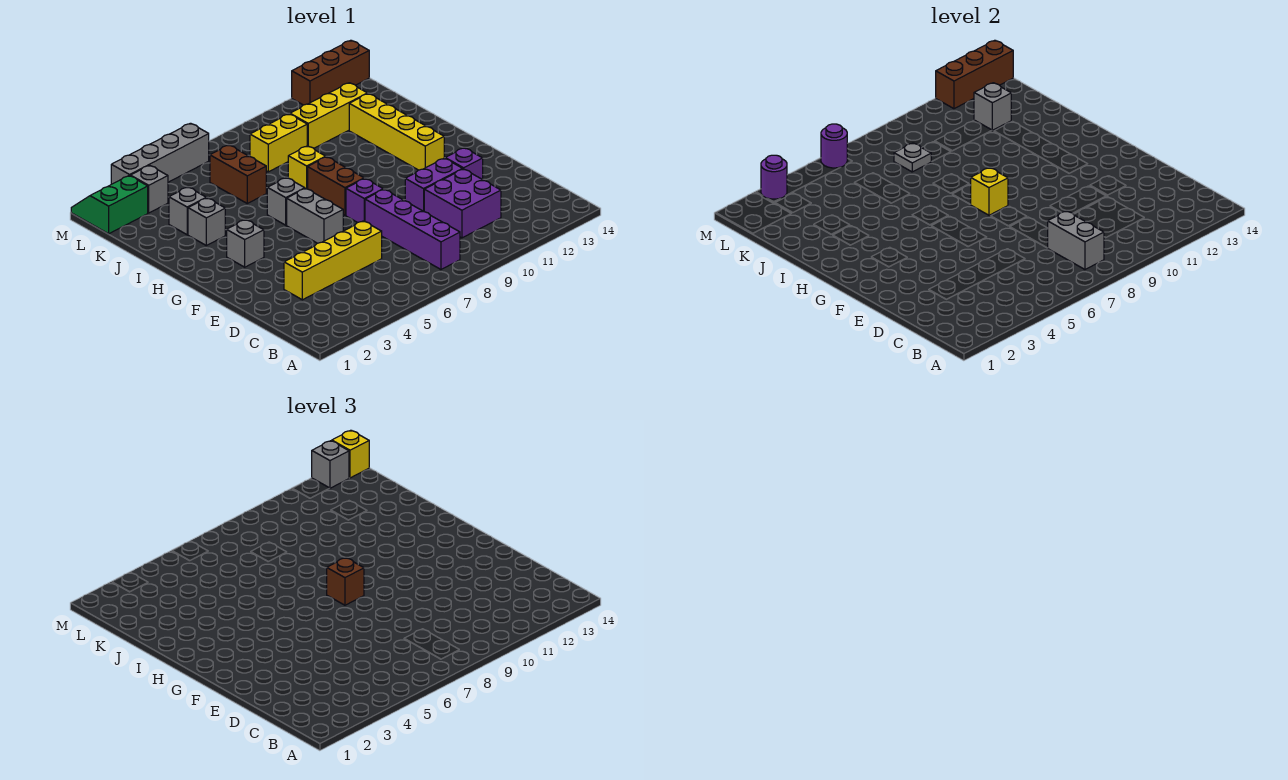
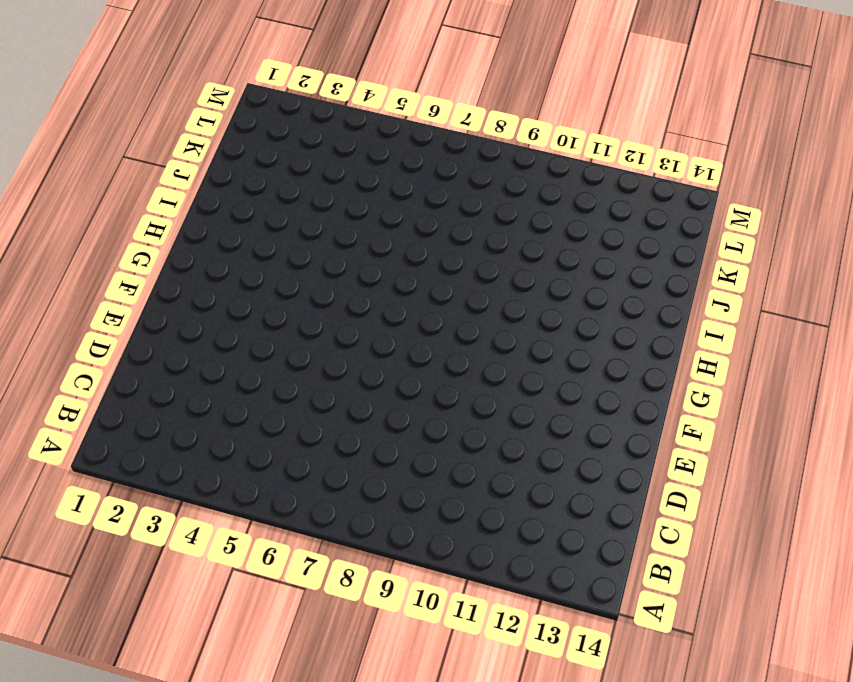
none -> purple 1x4 brick [365,189,460,269]
none -> purple 2x2 brick [424,169,501,238]
none -> yellow 1x4 brick [284,221,382,300]
none -> purple 1x2 brick [405,158,462,211]

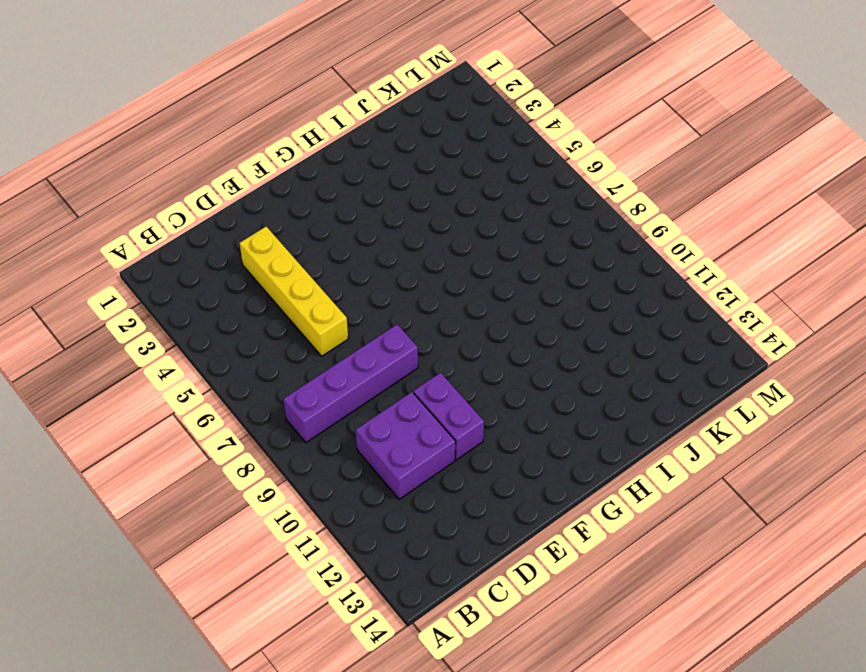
none -> purple 1x1 brick [445,148,483,179]
none -> grey 1x2 brick [287,188,343,243]
none -> purple 1x1 brick [346,179,383,223]
none -> grey 1x1 brick [227,220,264,267]

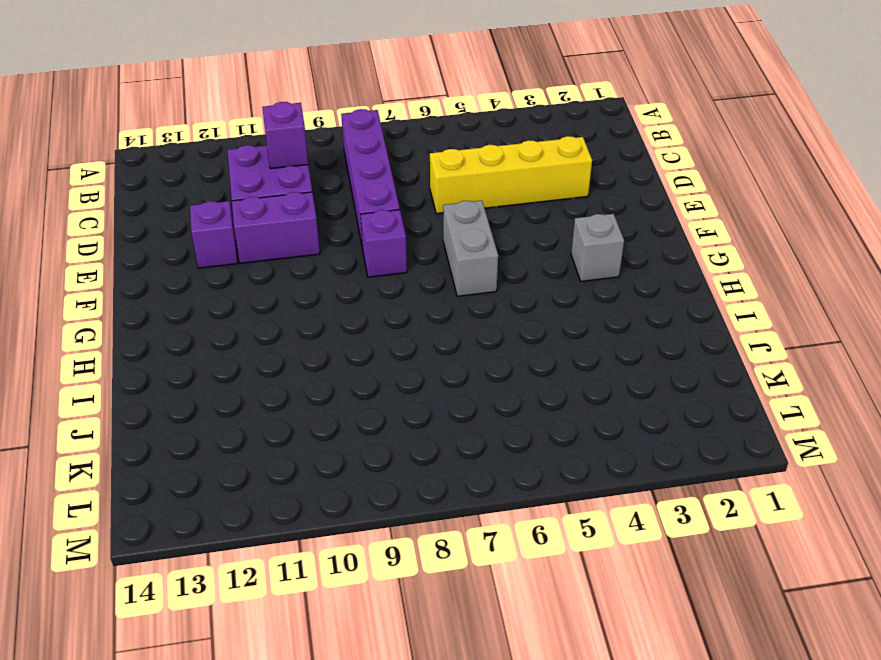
purple 1x1 brick [262,102,308,169] -> none
none -> brown 1x2 brick [308,157,364,215]
none -> yellow 1x4 brick [349,93,444,170]
none -> grey 1x1 brick [267,177,305,225]
none -> grey 1x1 brick [188,198,225,245]

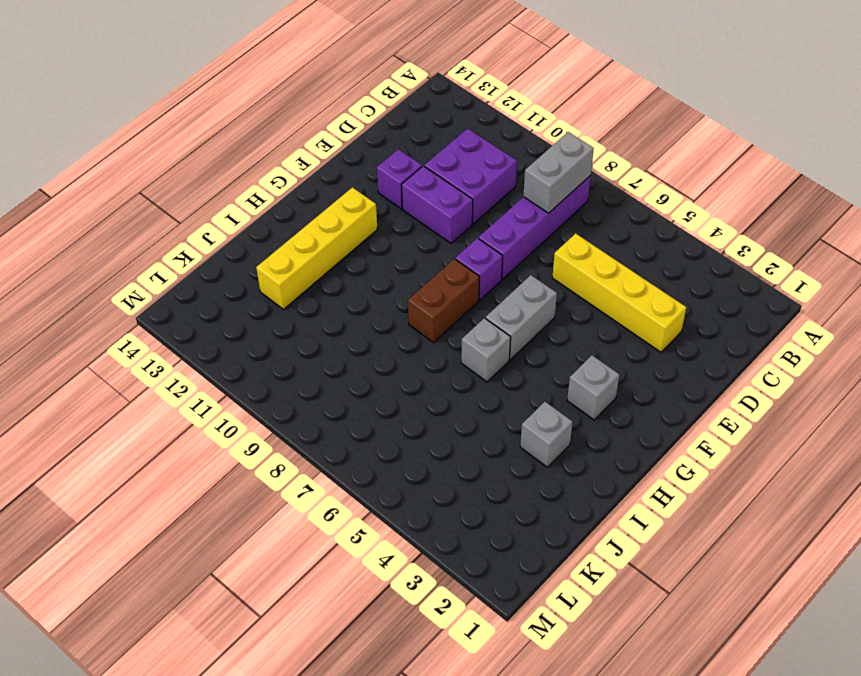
none -> yellow 1x1 brick [288,146,326,189]
none -> grey 1x1 brick [169,187,206,235]
none -> brown 1x2 brick [210,145,266,203]
none -> yellow 1x2 brick [250,114,307,172]

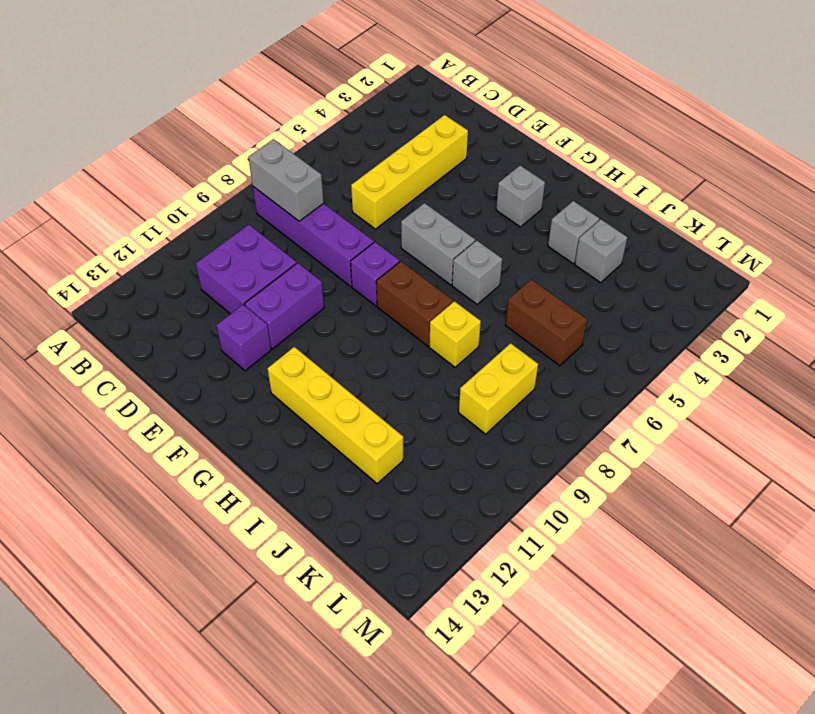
none -> yellow 1x3 brick [290,83,367,148]
none -> green 2x2 slope [71,175,148,234]
none -> grey 1x1 brick [131,165,168,213]
none -> grey 1x4 brick [111,123,209,184]

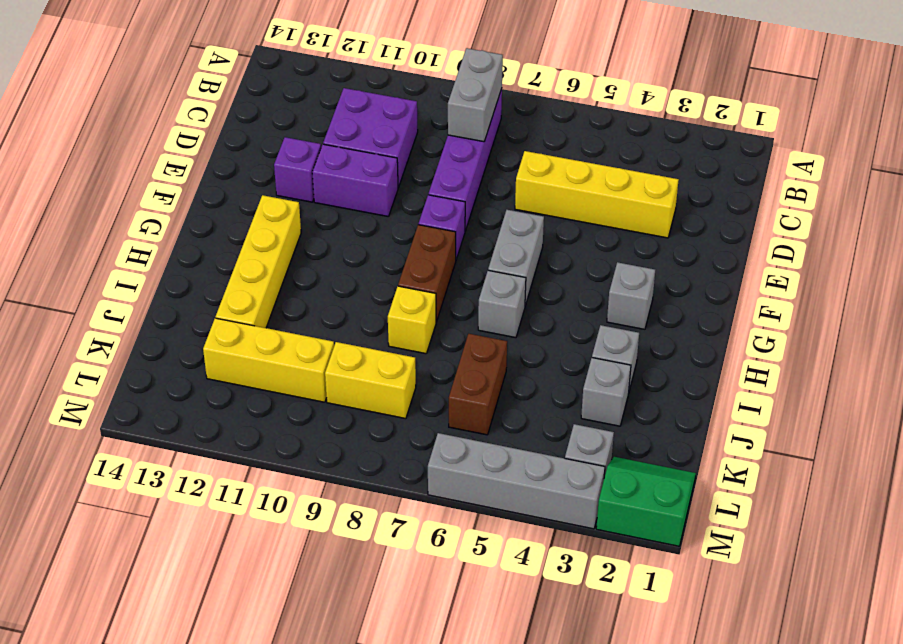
green 2x2 slope [596,457,696,546] -> green 2x2 slope turned to [71,175,148,234]
none -> brown 1x3 brick [292,40,369,105]
none -> yellow 1x1 brick [970,168,1008,215]
none -> grey 1x1 plate [894,143,931,172]
none -> grey 1x1 brick [974,83,1011,130]

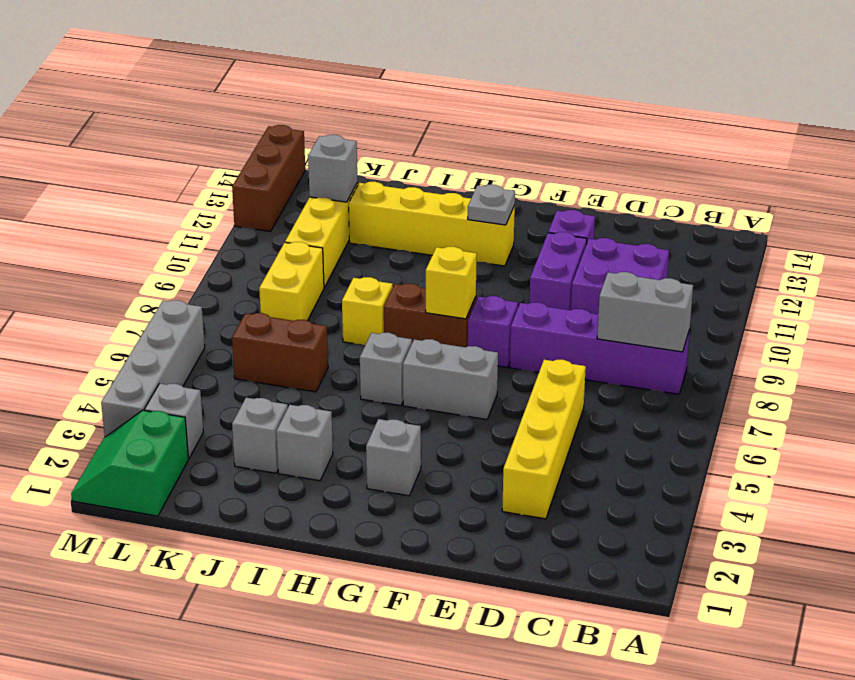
grey 1x1 plate [468,185,515,225] -> grey 1x1 plate moved to [894,143,931,172]
none -> purple 1x1 round brick [761,155,787,199]
none -> purple 1x1 round brick [821,124,847,168]
none -> brown 1x3 brick [936,40,1013,109]
none -> brown 1x1 brick [327,558,364,605]

